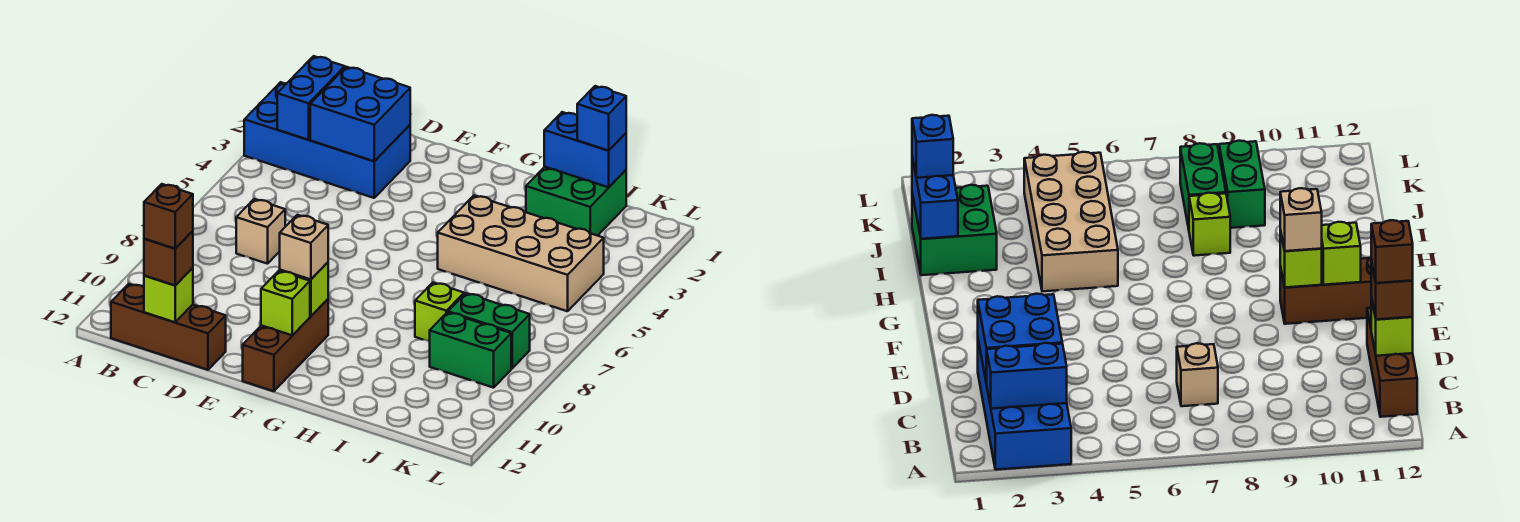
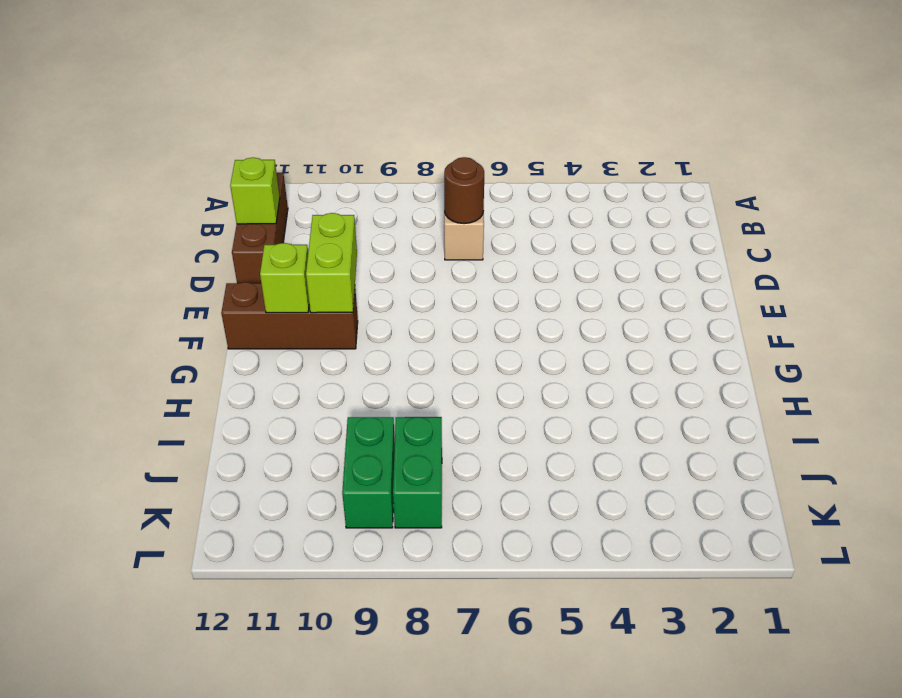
brown 1x1 round brick [444,157,484,224] -> none
lime 1x2 brick [306,213,357,313] -> lime 1x1 brick [280,262,328,316]
none -> blue 2x4 brick [244,82,410,198]
none -> tan 2x4 brick [438,196,604,311]
none -> green 2x2 brick [526,167,626,236]

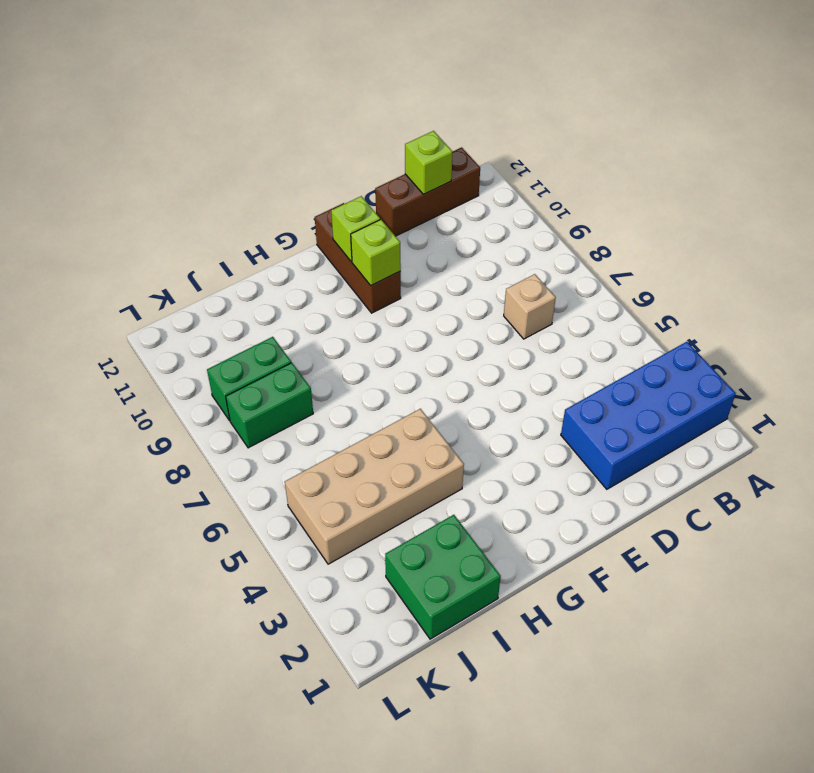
none -> lime 1x1 brick [415,283,464,342]
none -> blue 1x2 brick [277,56,345,140]
none -> blue 2x2 brick [310,67,410,161]

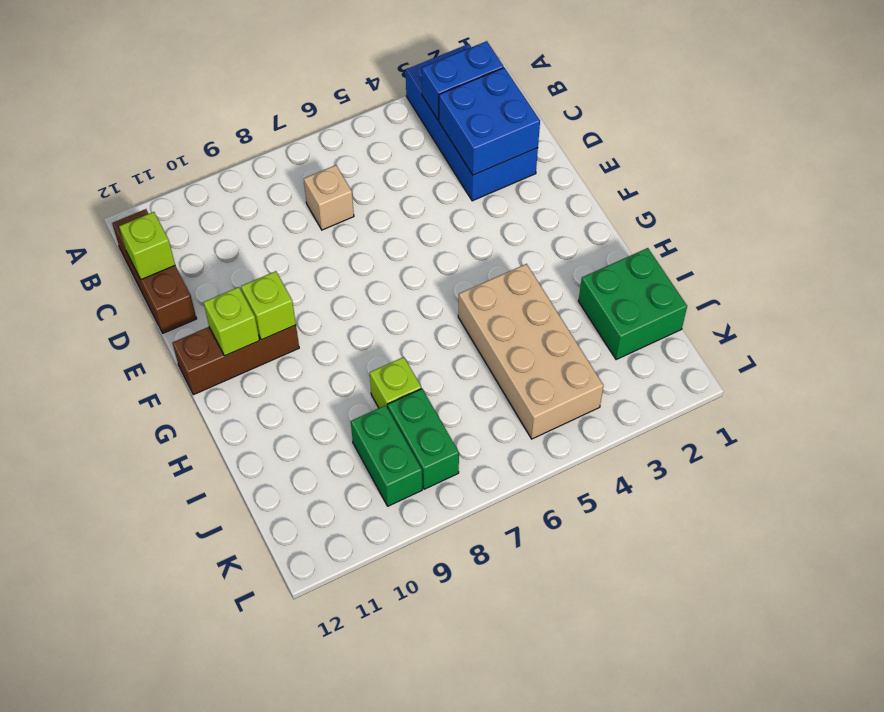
none -> blue 1x2 brick [544,112,626,187]
none -> brown 1x1 brick [144,231,193,285]
none -> tan 1x1 brick [280,215,328,280]

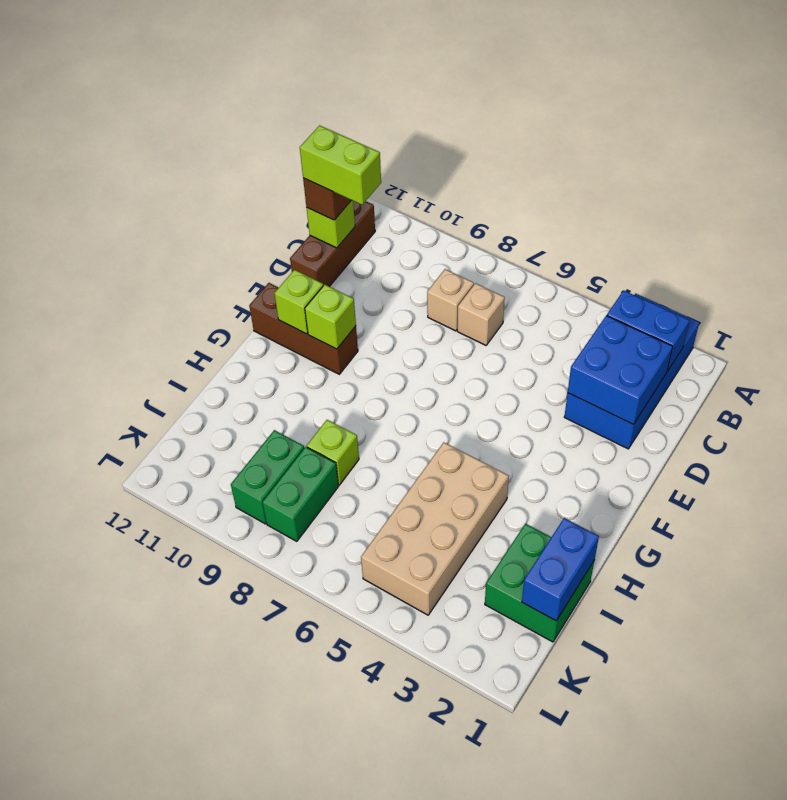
tan 1x1 brick [427,269,474,331] -> tan 1x1 brick moved to [280,215,328,280]
lime 1x2 brick [300,125,381,205] -> brown 1x1 brick [144,184,193,248]
none -> blue 1x1 brick [577,86,626,151]

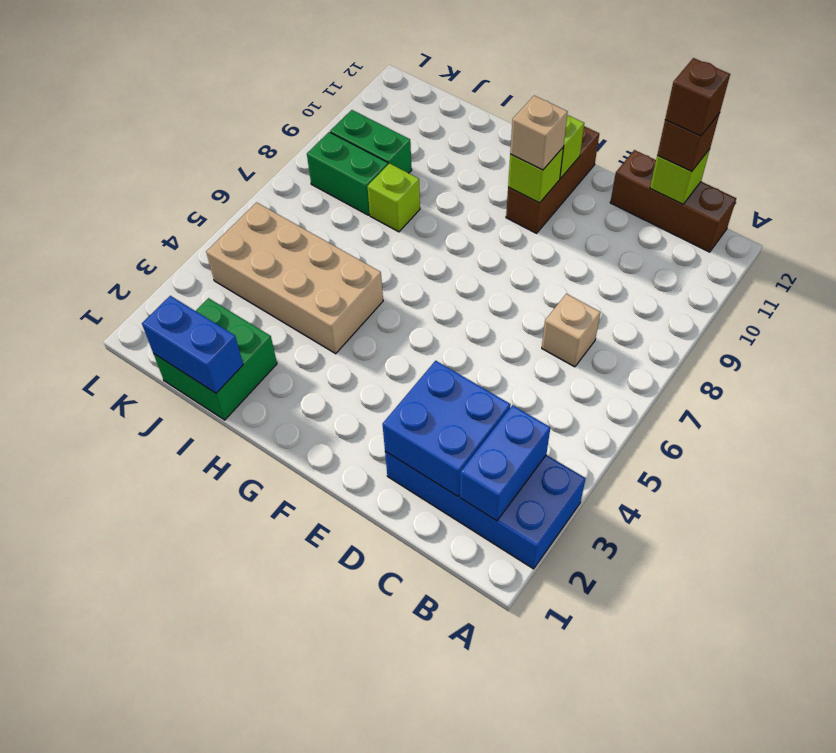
none -> blue 1x1 brick [577,86,626,151]

